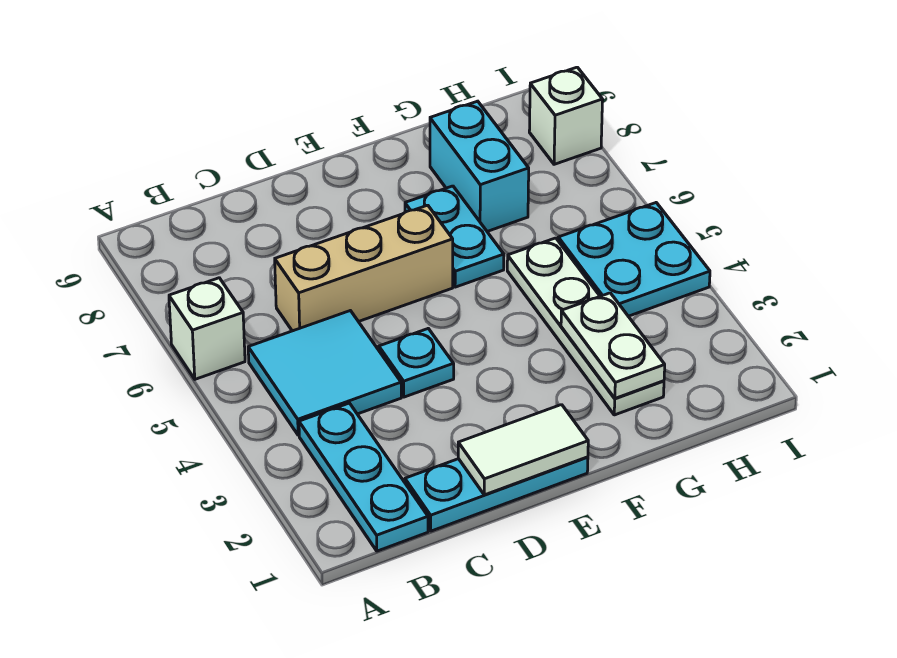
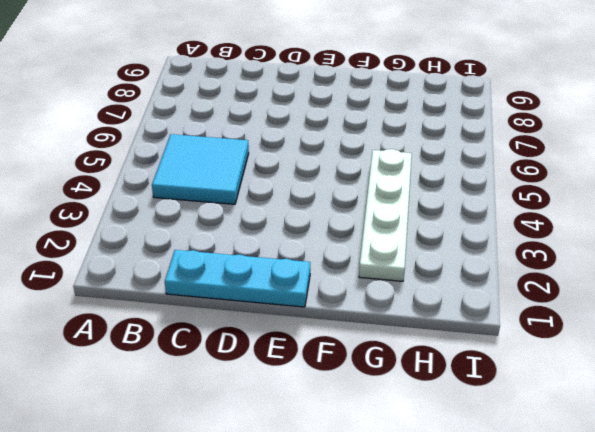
none -> white 1x1 brick [169,278,245,379]
none -> cyan 1x3 plate [299,403,428,551]
none -> tan 1x3 brick [275,205,453,331]

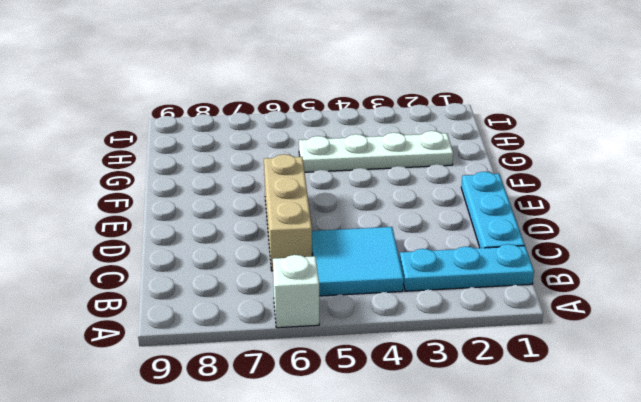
none -> cyan 1x1 plate [379,329,454,397]
none -> cyan 1x2 plate [405,186,504,287]
none -> cyan 1x2 brick [430,101,529,231]

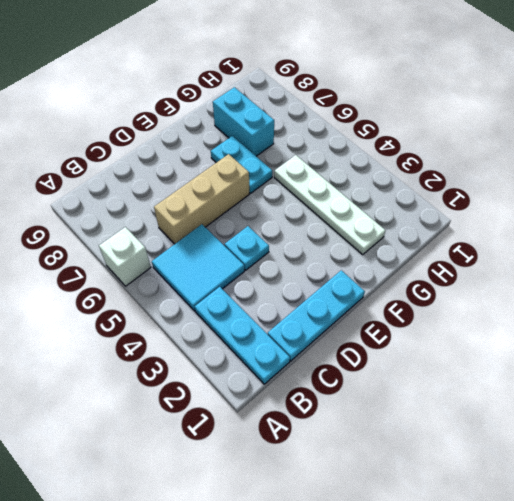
none -> cyan 2x2 plate [558,203,710,316]
none -> white 1x1 brick [529,67,603,164]
none -> white 1x2 tile [458,405,588,495]

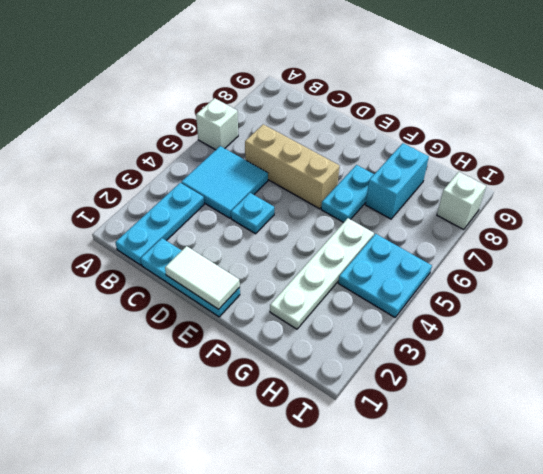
none -> white 1x2 plate [561,293,665,398]

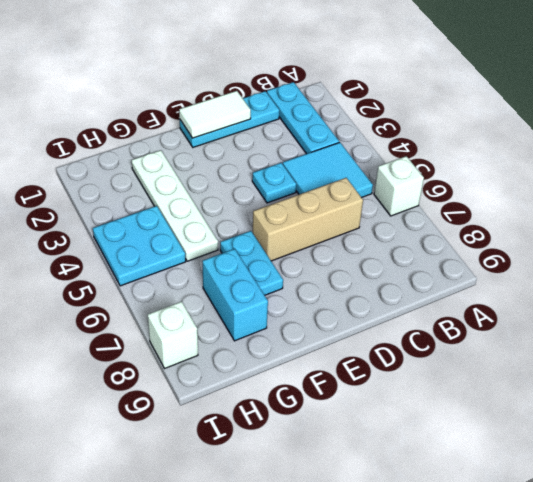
none -> white 1x2 plate [561,293,665,398]

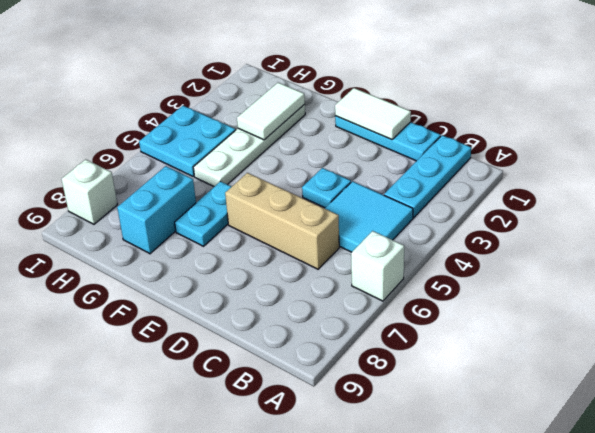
white 1x2 tile [237,83,305,140] -> white 1x2 plate [561,293,665,398]

